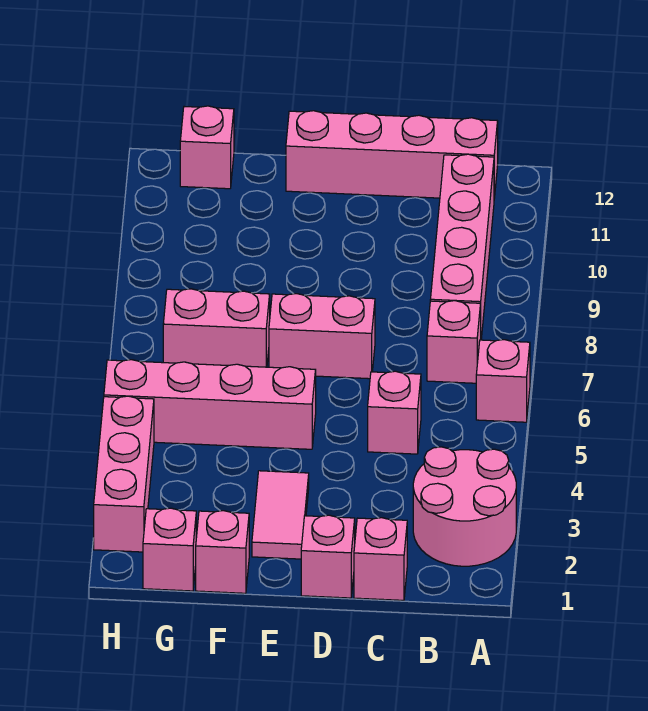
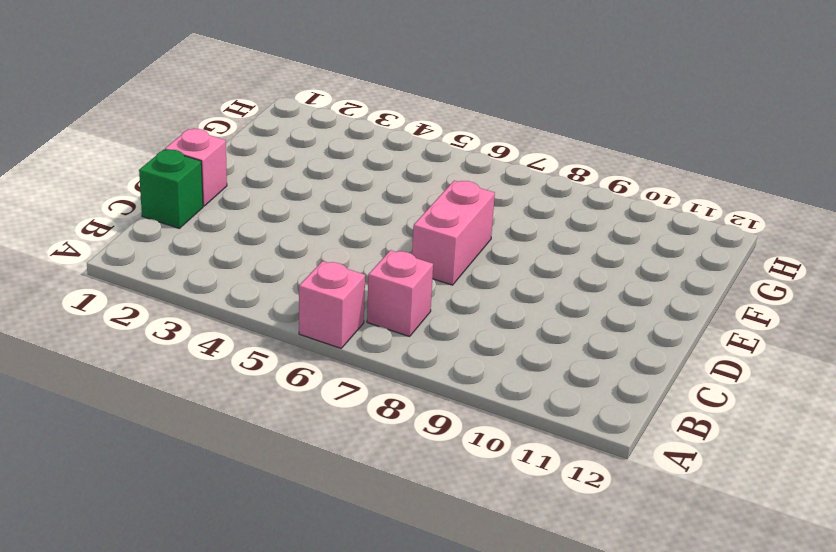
green 1x1 brick [139,150,203,228] -> pink 1x1 brick [354,518,407,600]
none -> pink 2x2 round brick [413,447,516,566]
none -> pink 1x4 brick [430,154,494,338]
none -> pink 1x4 brick [286,111,498,198]

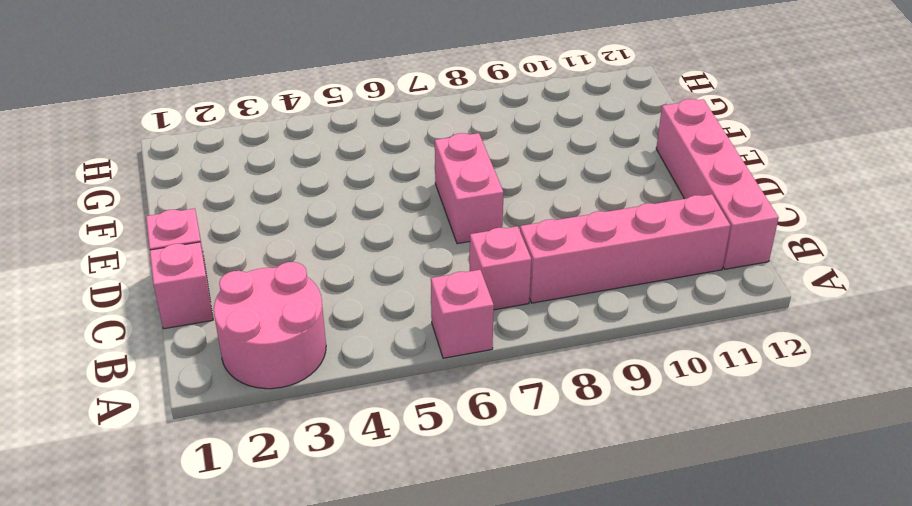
none -> pink 1x1 brick [368,371,421,454]
none -> pink 1x2 tile [252,471,309,559]
none -> pink 1x4 brick [104,360,316,449]

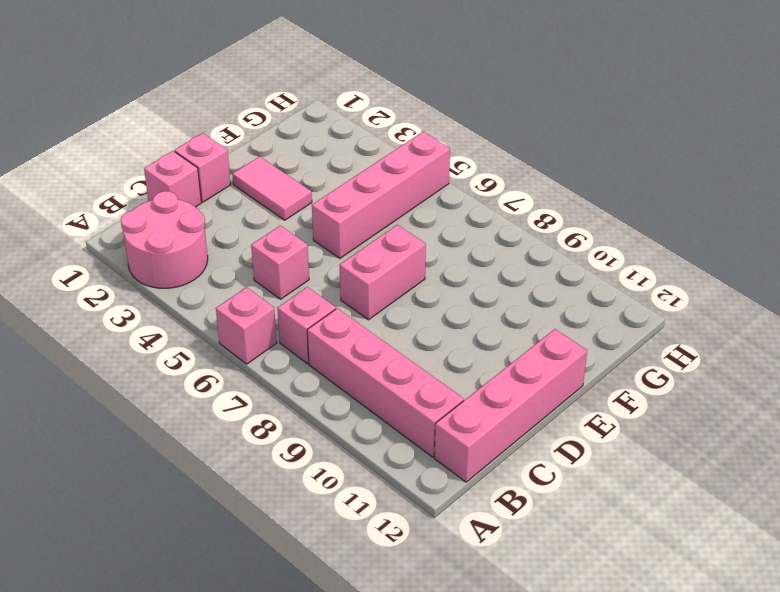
none -> pink 1x1 brick [196,511,249,593]
none -> pink 1x2 brick [163,289,270,367]
none -> pink 1x1 brick [143,508,196,591]

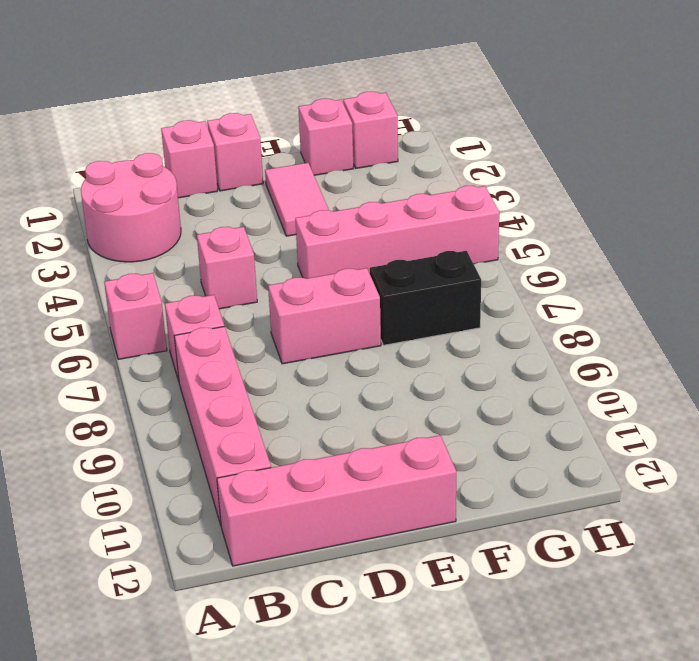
black 1x2 brick [370,251,481,345] -> pink 1x2 brick [163,289,270,367]
none -> pink 1x1 brick [180,106,234,189]
none -> pink 1x3 brick [94,396,154,552]

